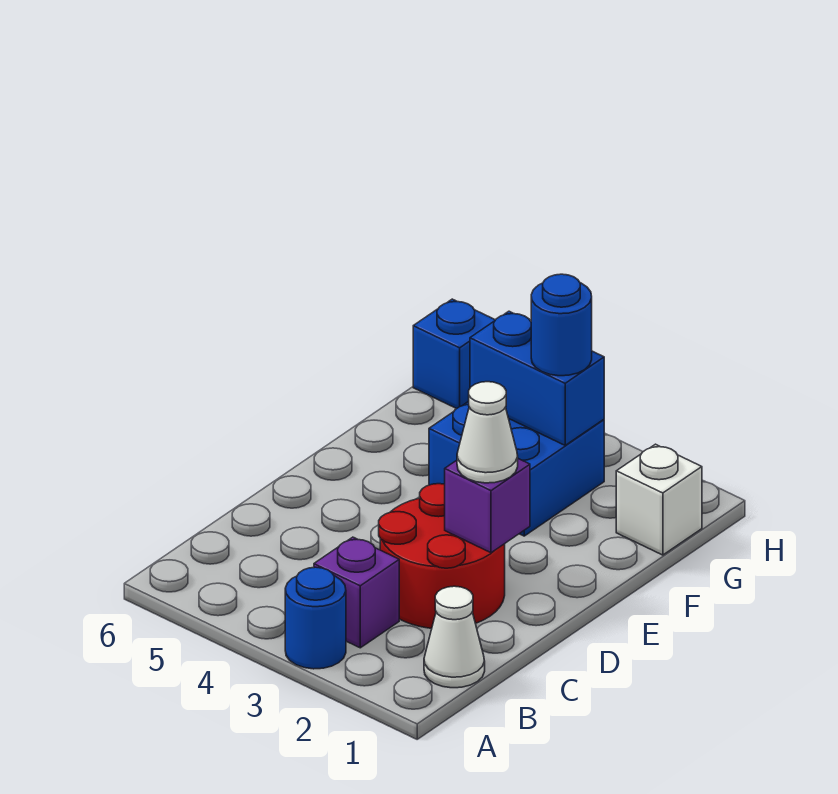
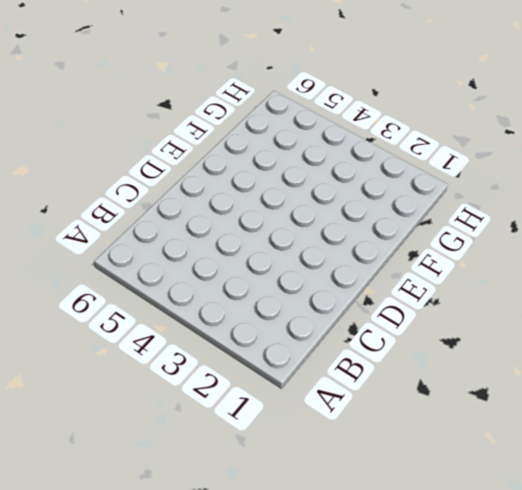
none -> blue 1x1 round brick [285,567,346,669]
none -> white 1x1 cone [424,586,485,688]

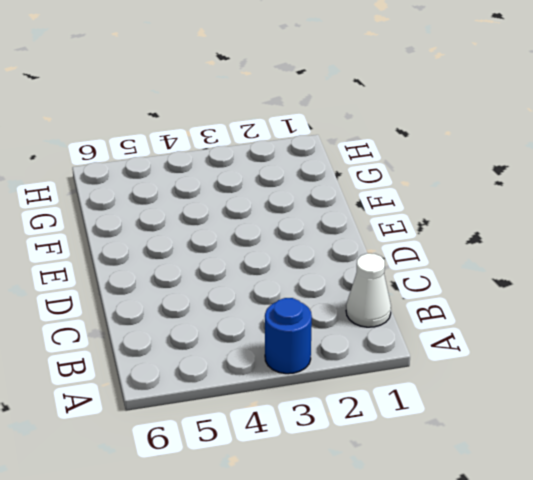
none -> purple 1x1 brick [314,537,399,648]
none -> red 2x2 round brick [379,484,505,628]

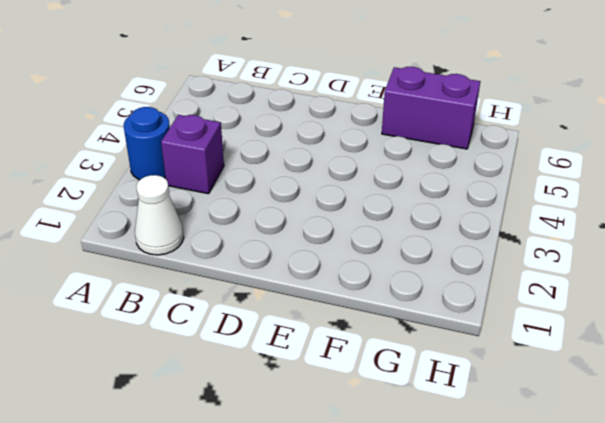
purple 1x2 brick [382,67,480,149] -> none
none -> red 2x2 round brick [379,484,505,628]
none -> blue 2x2 brick [429,401,604,536]

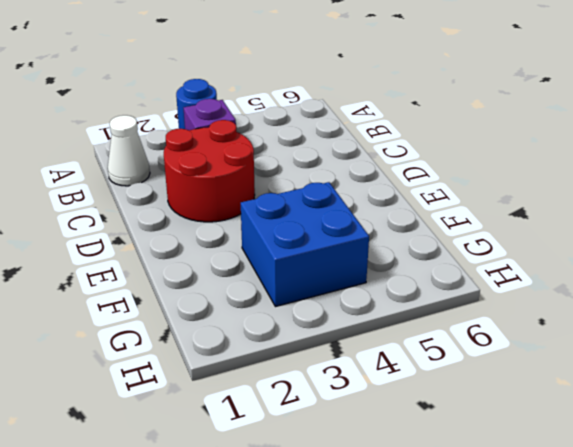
none -> white 1x1 brick [616,444,702,555]
none -> blue 1x1 brick [413,299,495,409]

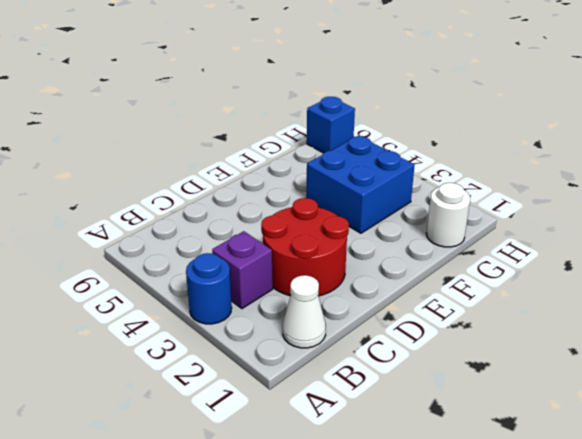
white 1x1 round brick [426,183,470,247] -> white 1x1 brick [616,444,702,555]
none -> purple 1x1 brick [445,459,530,553]
none -> blue 1x2 brick [470,311,604,445]

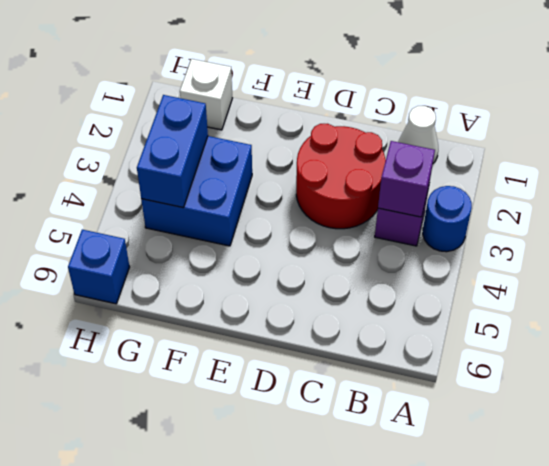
purple 1x1 brick [378,141,435,217] -> purple 1x1 brick moved to [445,459,530,553]
none -> white 1x1 cone [457,382,518,483]
none -> blue 1x1 round brick [531,274,592,376]

